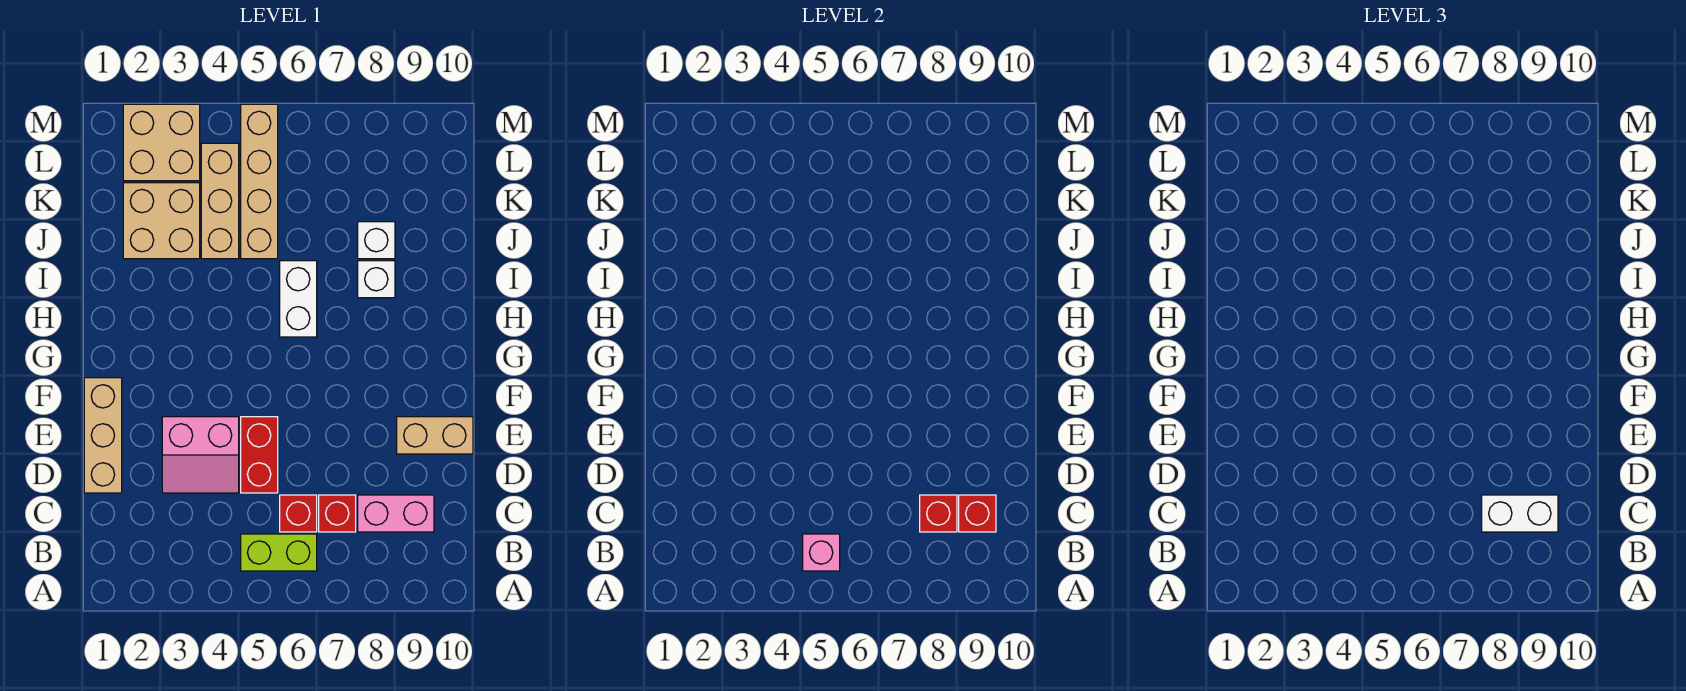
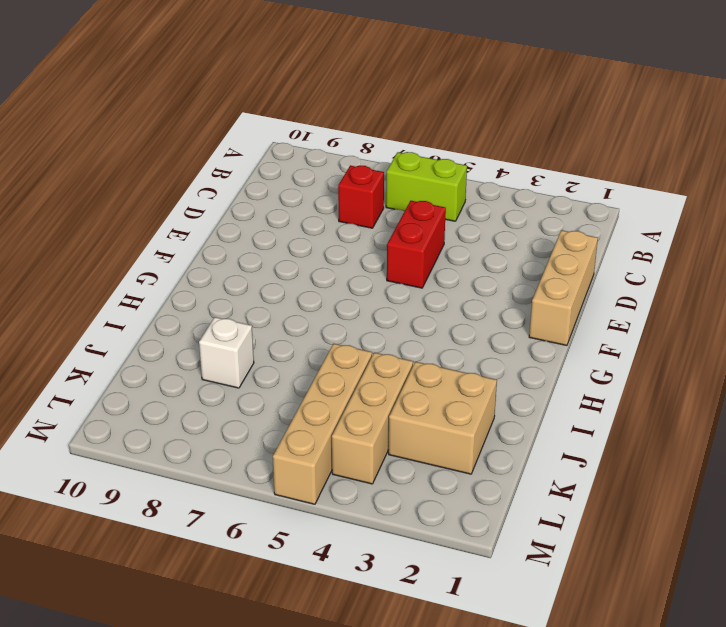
none -> red 1x1 brick [280,495,317,532]
none -> pink 1x2 brick [358,495,434,532]
none -> pink 2x2 slope [162,417,239,493]

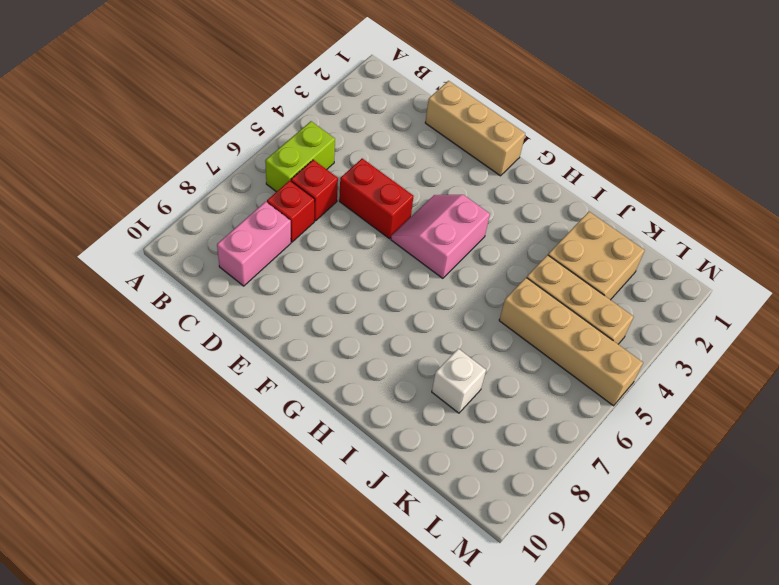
pink 2x2 slope [391,195,490,278] -> pink 2x2 slope moved to [162,417,239,493]
none -> tan 1x2 brick [397,417,473,454]
none -> white 1x2 brick [280,261,317,337]
none -> white 1x1 brick [358,261,395,298]

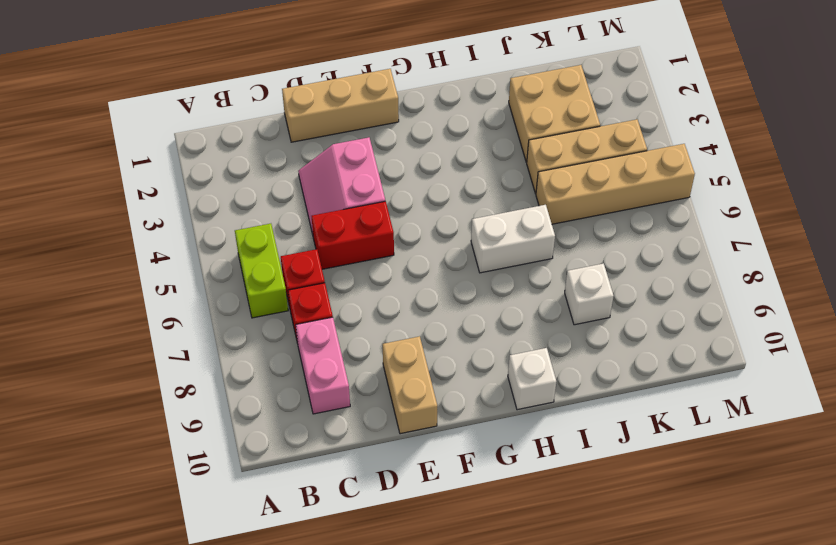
white 1x1 brick [508,348,556,410] -> white 1x1 brick moved to [358,261,395,298]
none -> tan 2x2 brick [123,104,200,181]
none -> pink 1x1 brick [803,534,840,571]
none -> red 1x1 brick [920,495,957,532]

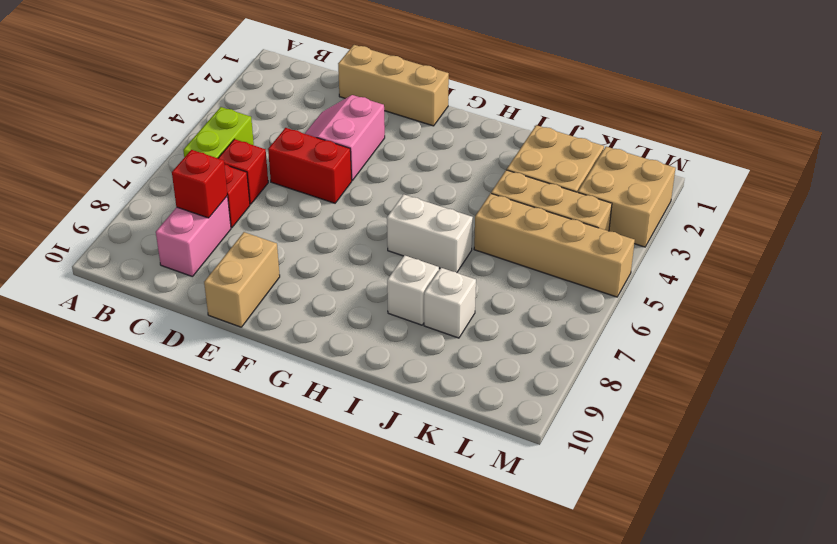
none -> pink 1x1 brick [803,534,840,571]
none -> red 1x1 brick [959,495,996,532]
none -> white 1x2 brick [1482,495,1558,532]

